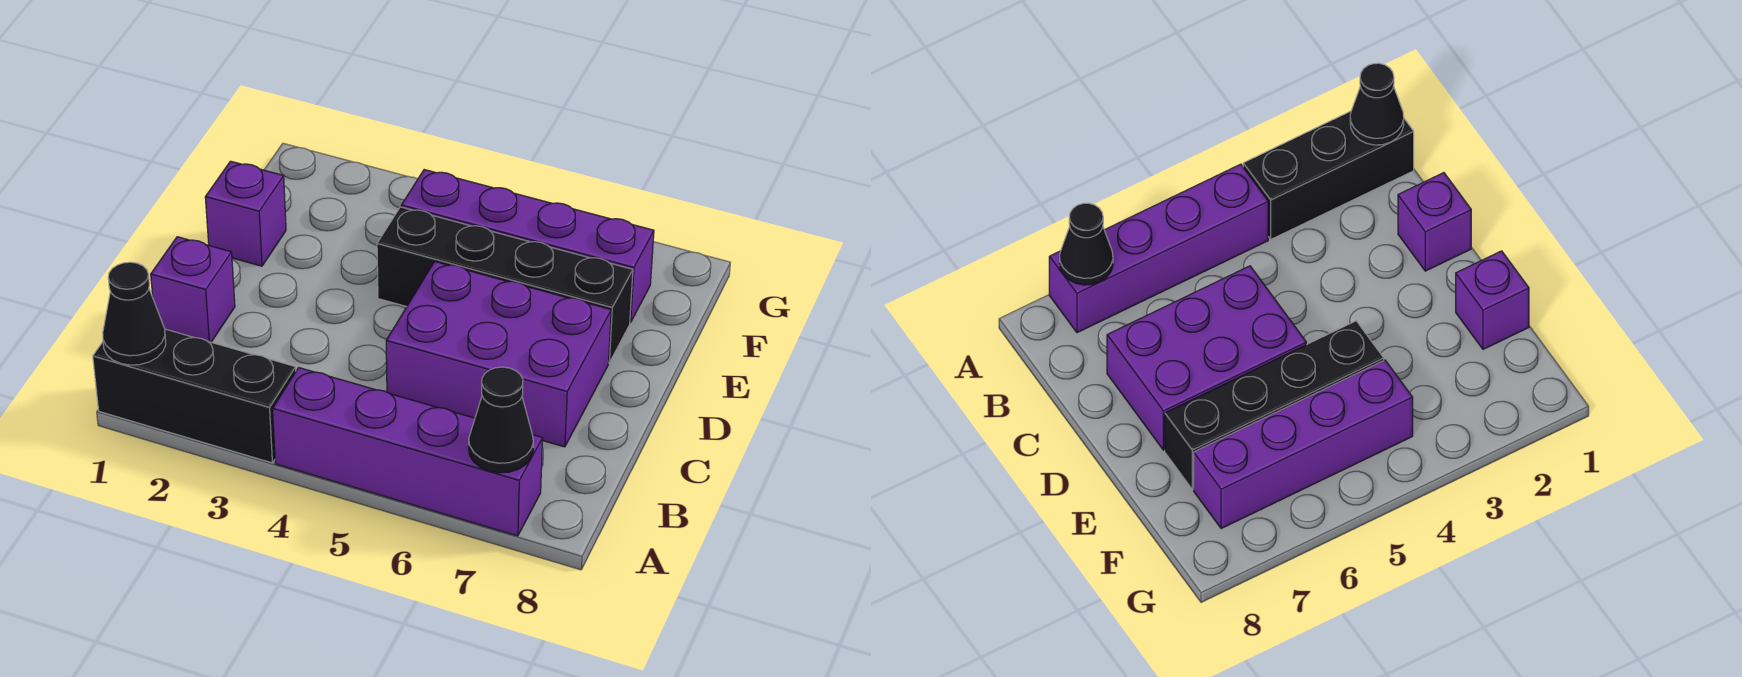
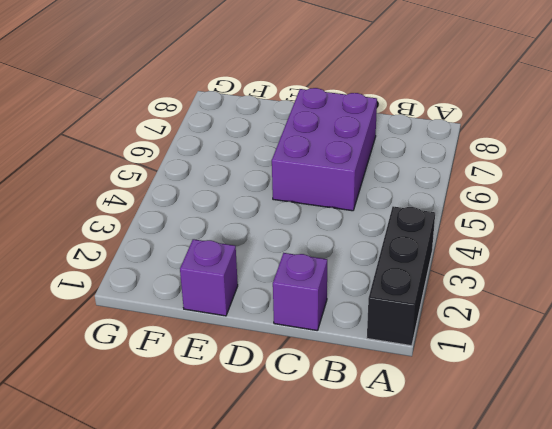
none -> purple 1x4 brick [273,368,543,536]
none -> black 1x4 brick [377,207,633,363]

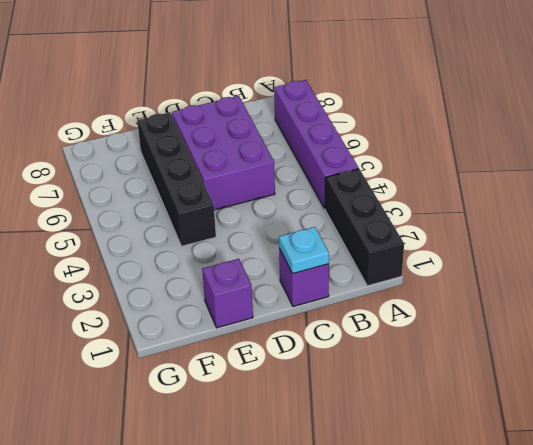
cyan 1x1 plate [279,227,329,274] -> none
none -> purple 1x4 brick [401,170,654,323]
none -> black 1x1 cone [103,262,166,365]

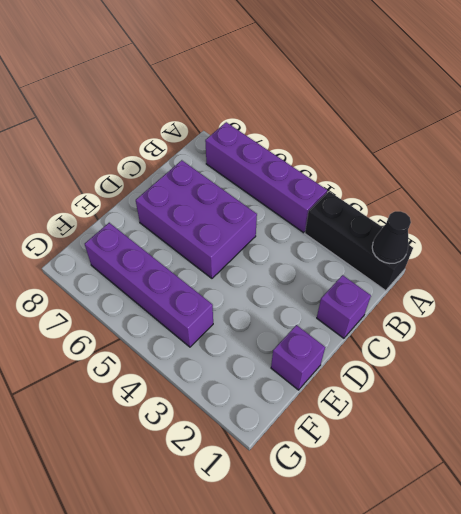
none -> black 1x4 brick [377,207,633,363]
none -> black 1x1 cone [469,367,533,473]

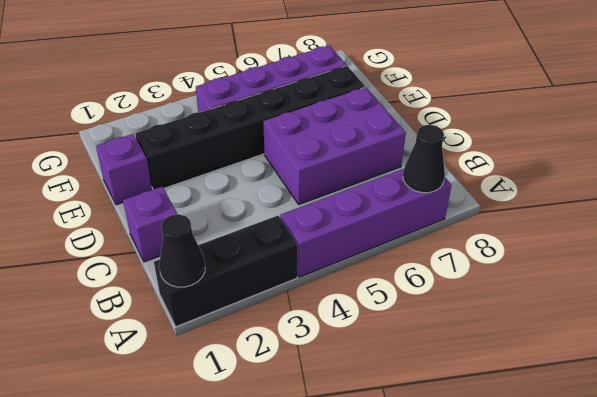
black 1x6 brick [135,66,365,189] -> black 1x4 brick [377,207,633,363]

